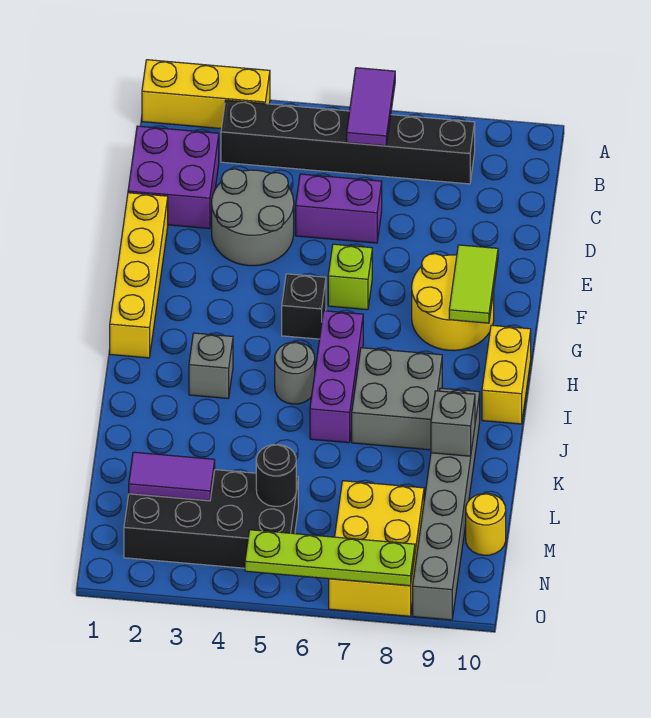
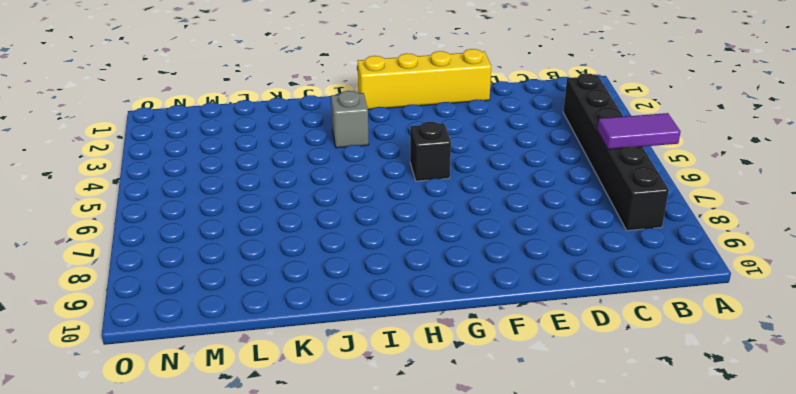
none -> yellow 1x3 brick [142,60,270,129]
none -> purple 2x2 brick [128,126,219,229]
none -> grey 2x2 round brick [212,169,294,266]

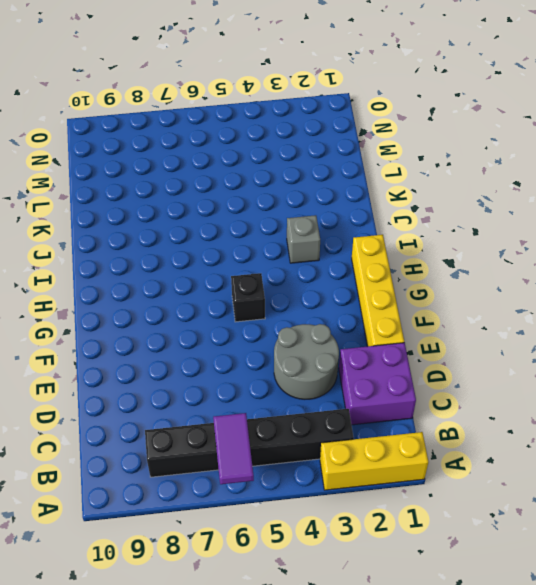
none -> purple 1x2 brick [296,174,382,243]
none -> lime 1x1 brick [328,244,372,310]
none -> yellow 2x2 round brick [412,254,494,351]

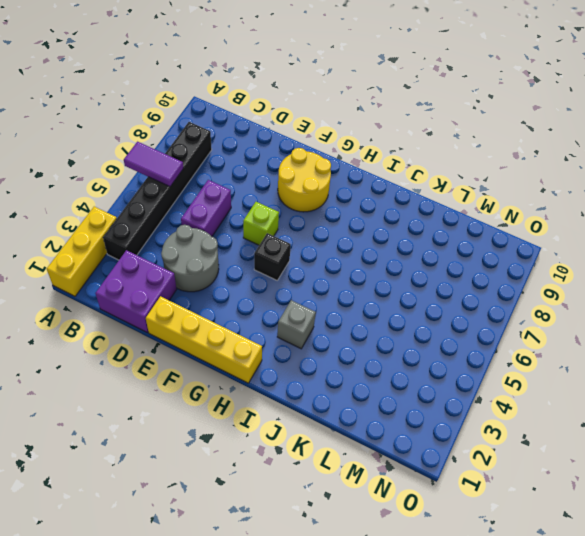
none -> purple 1x3 brick [310,311,363,443]
none -> yellow 1x2 brick [482,325,531,424]
none -> grey 1x1 round brick [275,342,315,404]

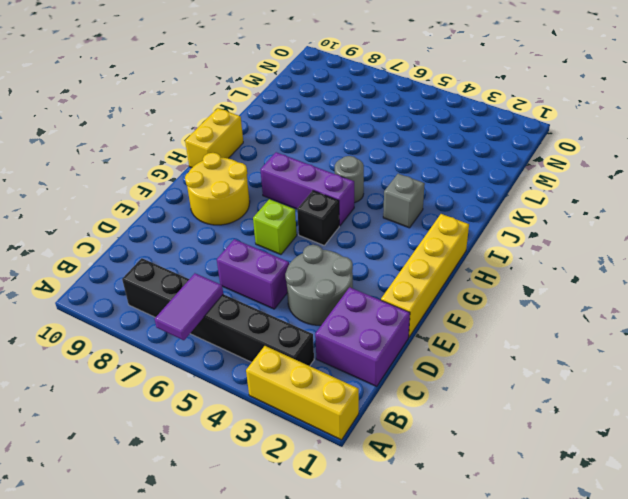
purple 1x3 brick [260,152,354,226] -> purple 1x3 brick turned to [310,311,363,443]
none -> grey 2x2 brick [352,348,442,450]
none -> grey 1x6 brick [413,388,480,620]
none -> black 2x4 brick [124,470,298,568]

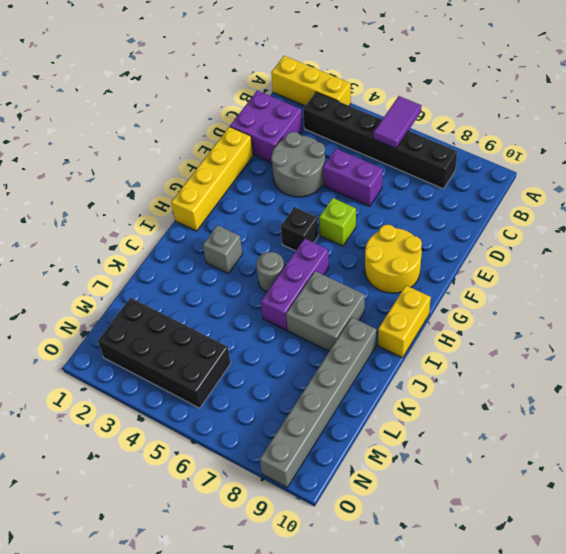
none -> yellow 2x3 brick [329,481,424,616]
none -> yellow 1x1 round brick [466,493,506,555]
none -> lime 1x2 tile [449,245,498,323]

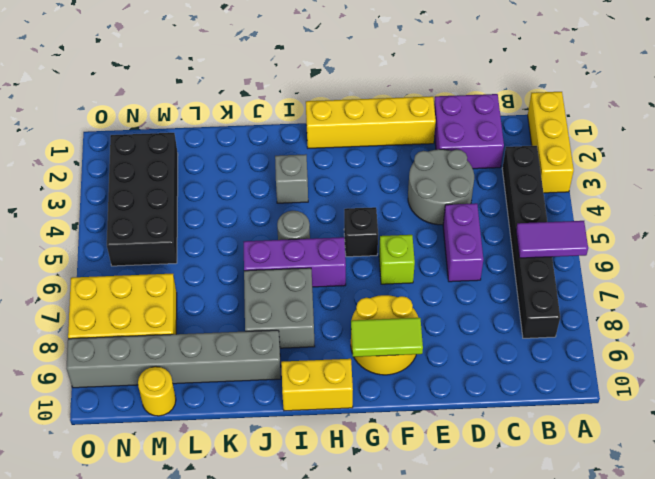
none -> grey 1x1 brick [431,391,475,456]
none -> purple 1x2 tile [129,452,215,501]
none -> black 1x1 round brick [256,444,296,506]

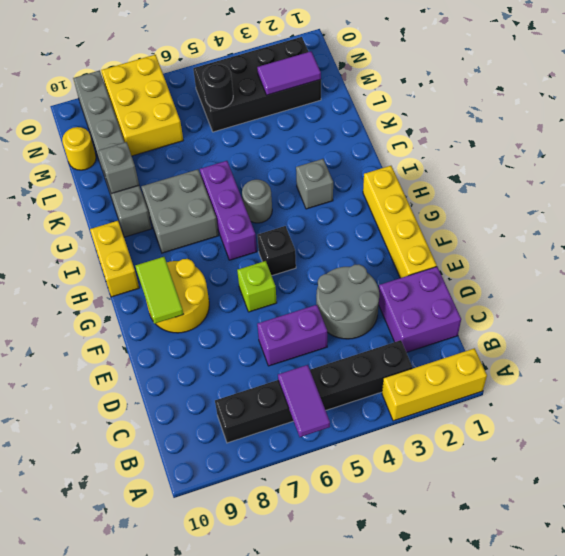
none -> lime 1x4 plate [245,530,415,586]

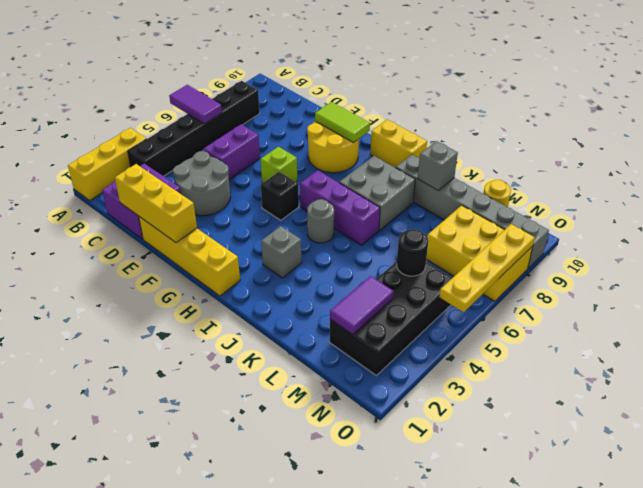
yellow 1x3 brick [115,164,197,243] -> none
yellow 1x4 plate [439,224,535,312] -> lime 1x4 plate [245,530,415,586]

